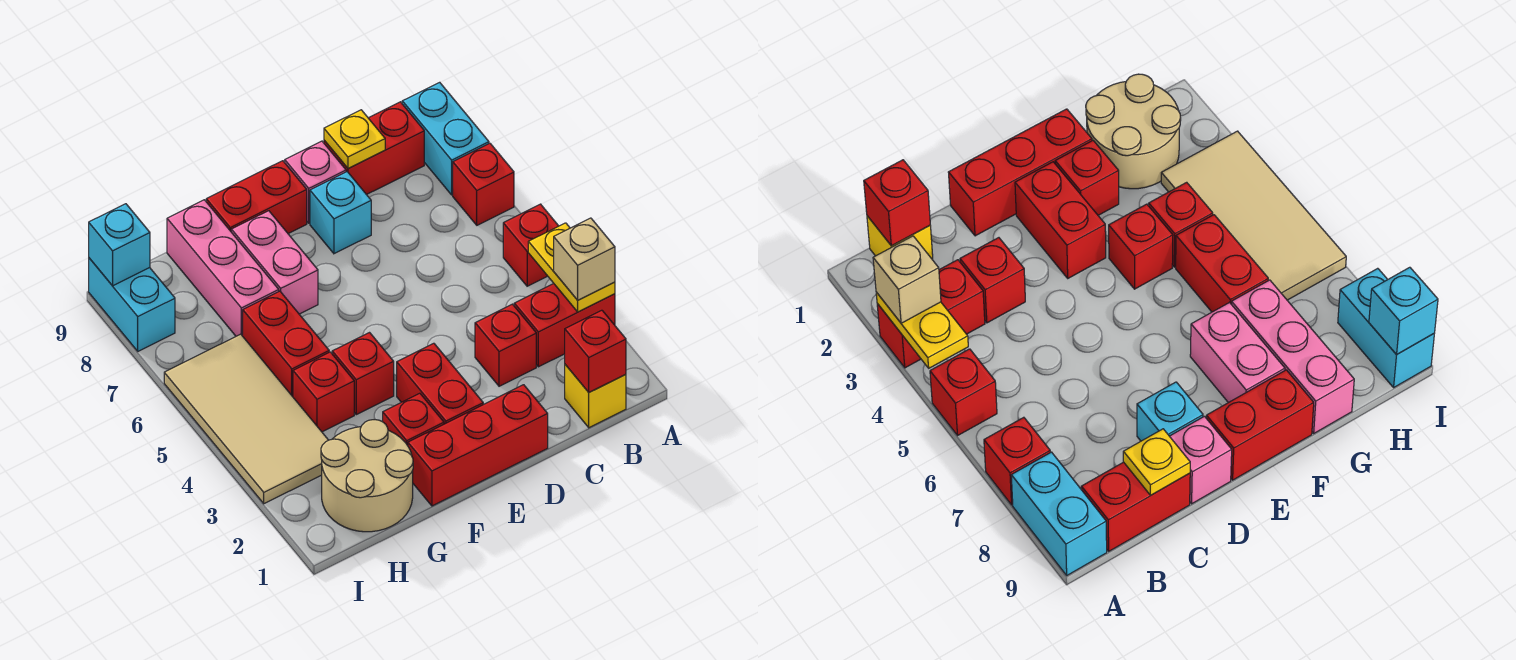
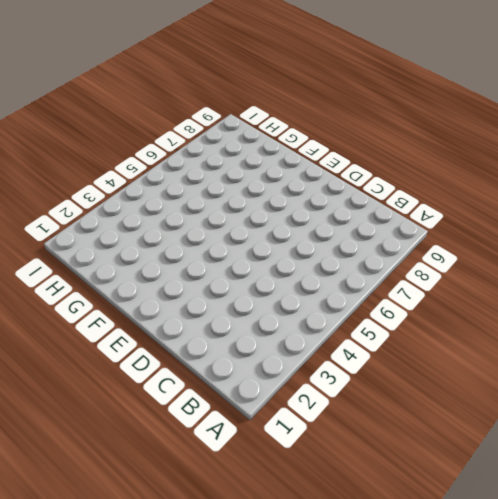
none -> red 1x2 brick [514,284,615,367]
none -> red 1x1 brick [503,204,558,286]
none -> red 1x1 brick [453,143,514,225]

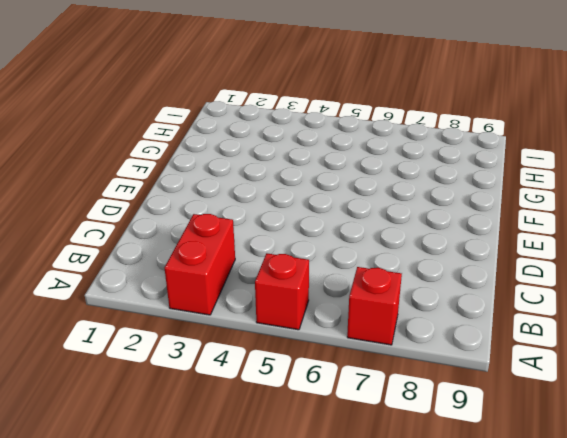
none -> cyan 1x2 brick [402,82,489,195]
none -> yellow 1x1 brick [565,365,626,428]
none -> red 1x2 brick [324,102,424,195]

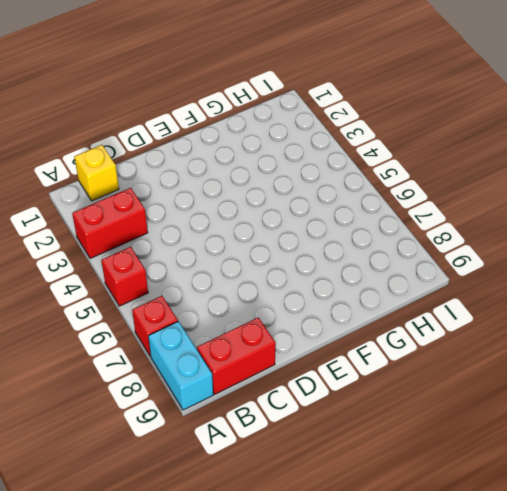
none -> red 1x1 brick [475,304,536,386]
none -> red 1x3 brick [408,385,548,506]
none -> cyan 1x1 brick [310,172,371,254]

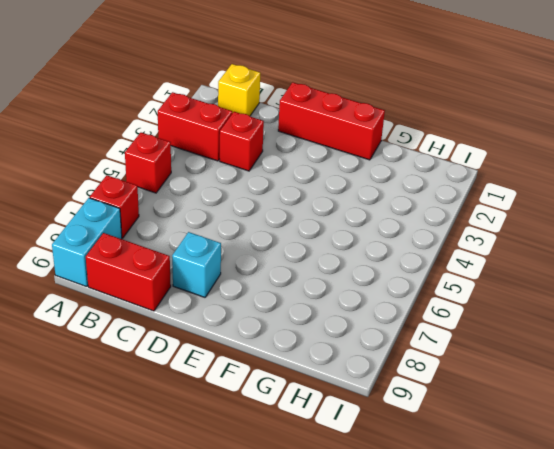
none -> pink 1x1 brick [285,141,346,223]
none -> red 1x2 brick [397,343,483,424]
none -> red 1x2 brick [206,161,307,234]

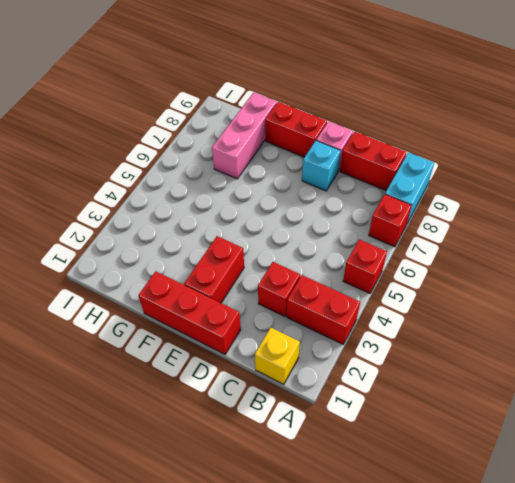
none -> red 1x1 brick [383,393,444,446]
none -> red 1x1 brick [332,333,394,415]
none -> pink 1x2 brick [231,211,318,314]

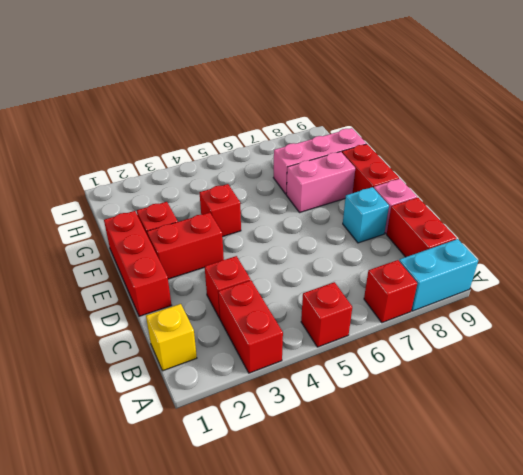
none -> tan 2x2 round brick [321,420,413,532]
none -> red 1x1 brick [293,352,354,432]
none -> red 1x2 brick [243,291,329,397]

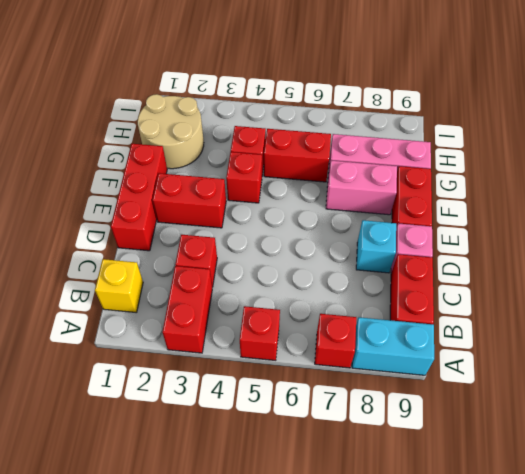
none -> red 1x1 brick [383,393,444,446]
none -> tan 2x4 tile [164,334,328,504]
none -> cyan 1x2 brick [89,258,175,351]

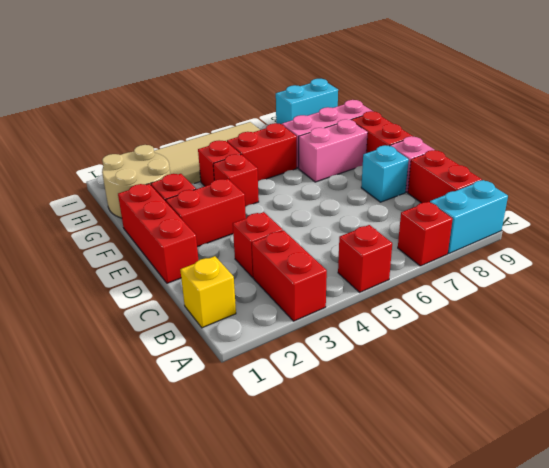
none -> yellow 1x2 plate [528,223,615,312]
none -> red 1x1 brick [565,310,626,392]
none -> yellow 1x1 plate [324,110,385,169]

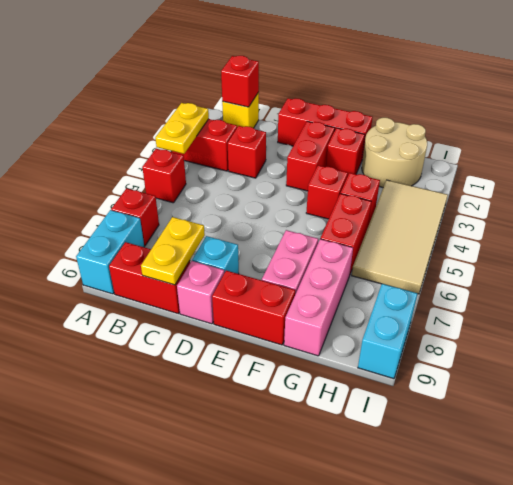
yellow 1x2 plate [141,217,205,285] -> yellow 1x1 plate [324,110,385,169]
none -> cyan 1x1 brick [89,204,150,286]
none -> tan 1x1 brick [554,218,615,300]

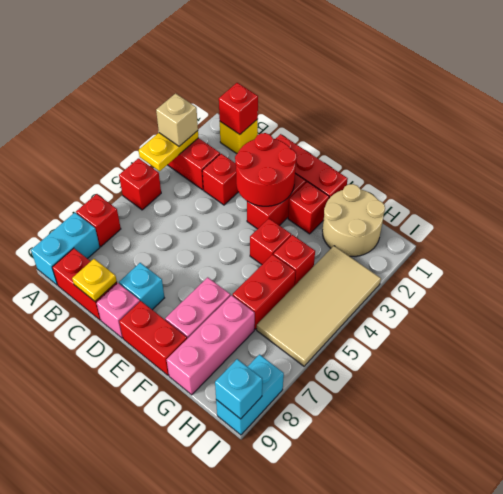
red 2x2 round brick [235,133,297,206] -> none

